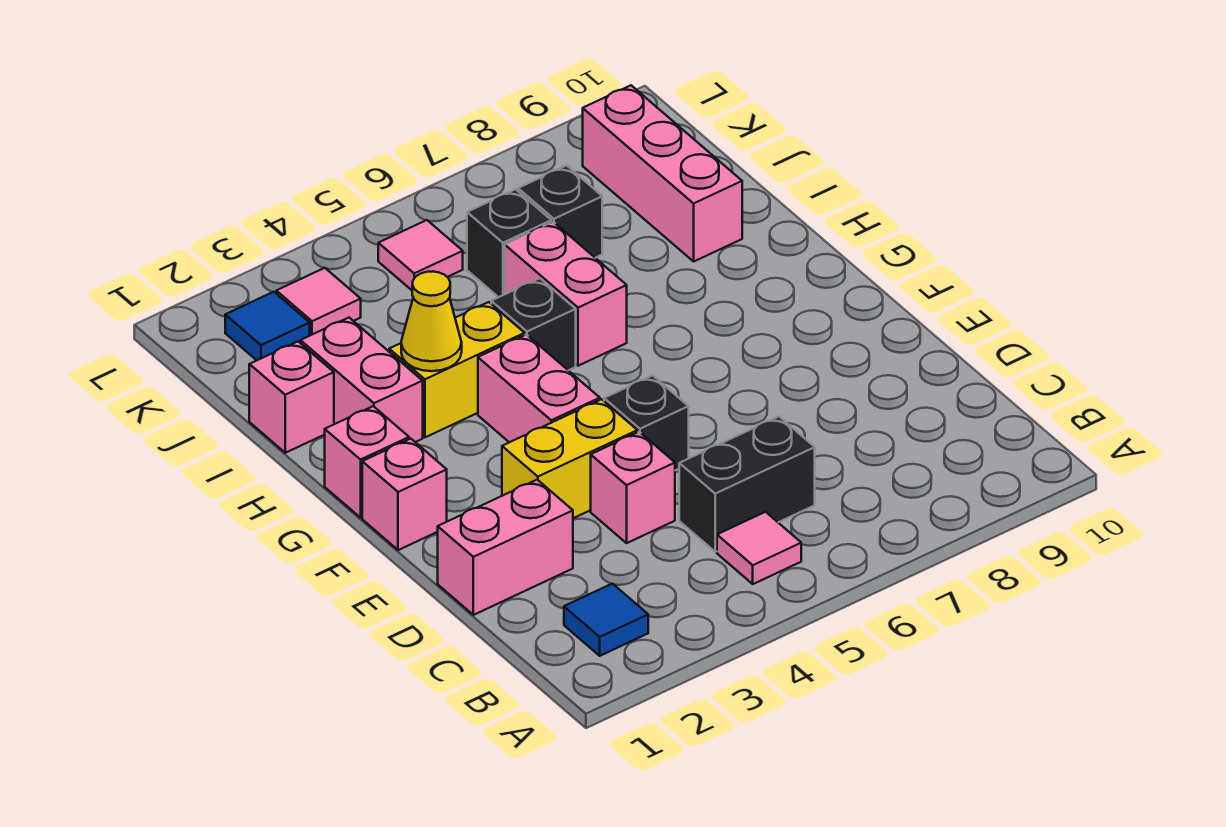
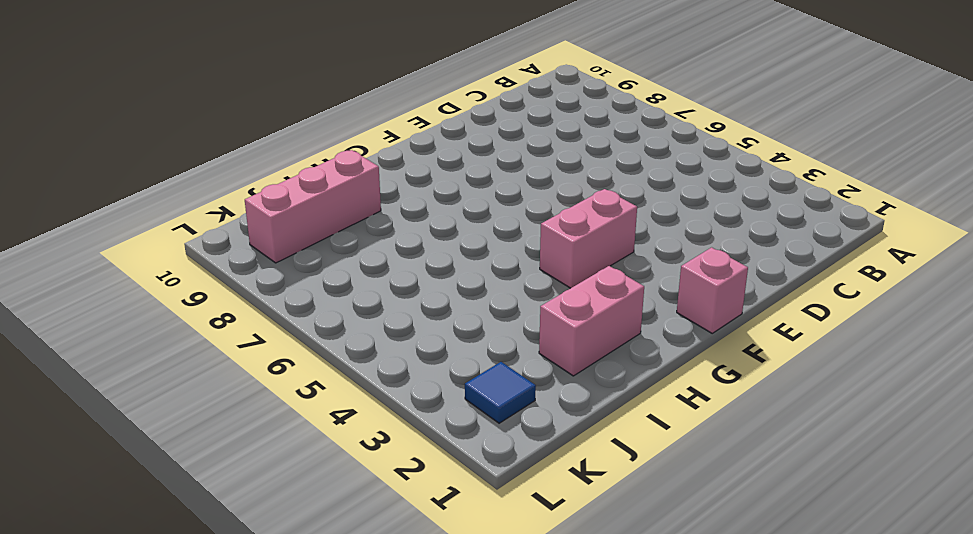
none -> blue 1x1 tile [564,584,648,656]
none -> pink 1x1 tile [717,512,801,584]
none -> black 1x2 brick [679,416,815,552]

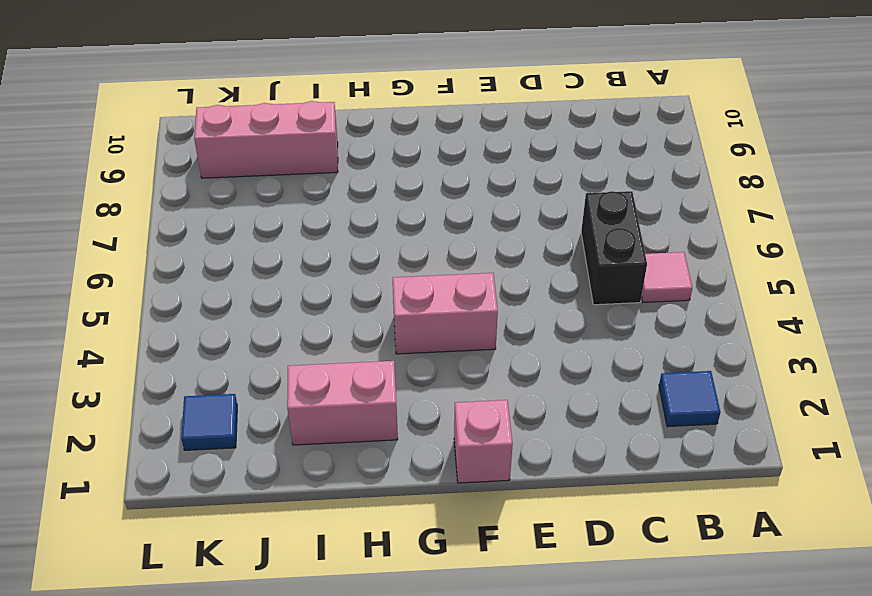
none -> pink 1x2 brick [438,480,573,615]
none -> pink 1x1 brick [591,432,675,543]
none -> yellow 1x2 brick [502,399,637,518]

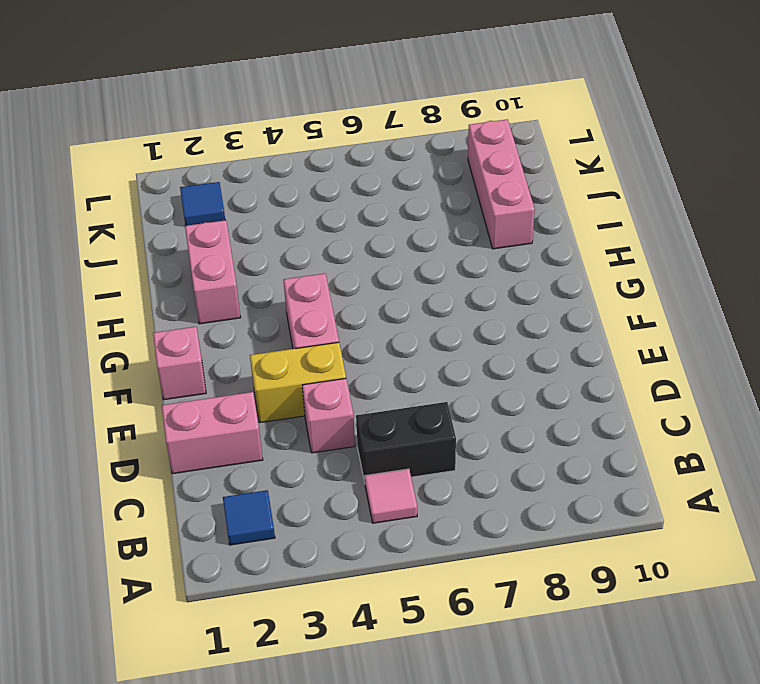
none -> black 1x1 brick [604,375,689,470]
none -> pink 1x1 brick [325,406,409,518]
none -> yellow 1x2 brick [389,302,525,437]

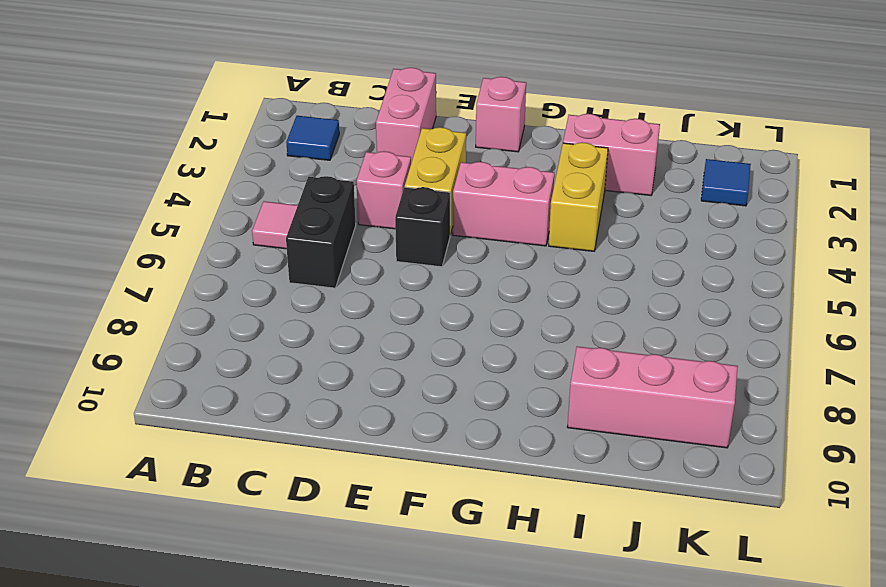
none -> pink 1x1 brick [325,406,409,518]
none -> black 1x1 brick [491,278,576,370]
none -> pink 1x2 brick [505,222,627,366]

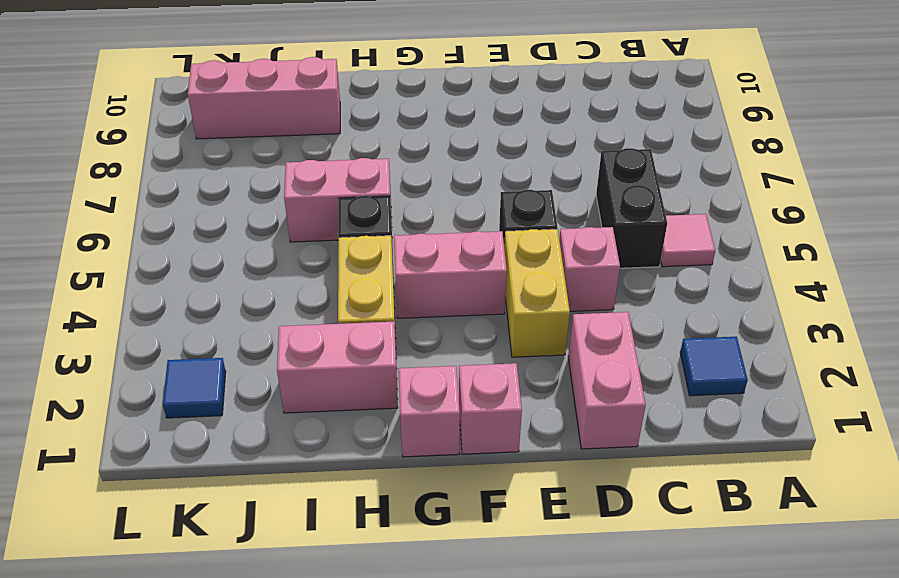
none -> pink 1x1 brick [249,341,334,453]
none -> black 1x1 brick [467,189,551,297]
none -> black 1x1 brick [518,166,602,258]

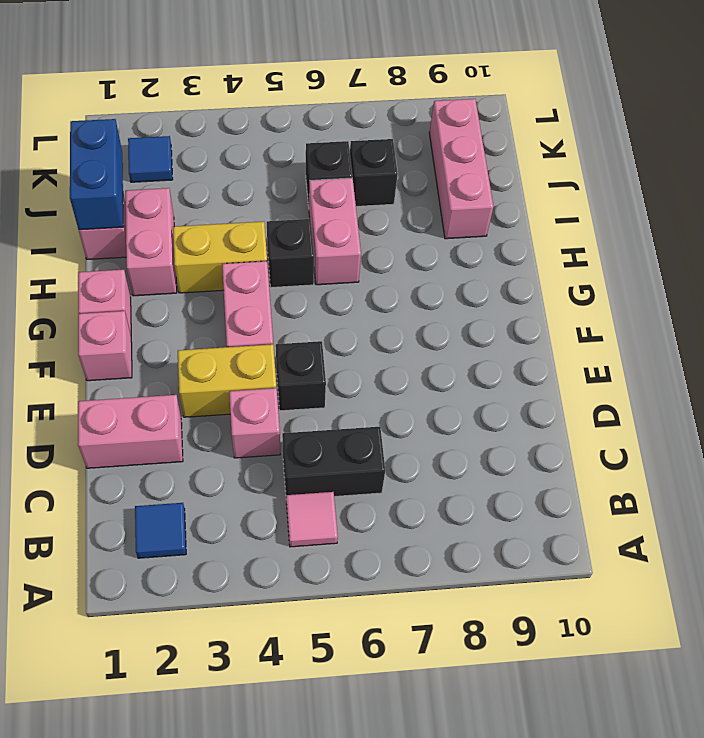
blue 1x2 brick [70,119,124,230] -> none
none -> pink 1x1 tile [276,268,361,335]
none -> pink 1x1 tile [378,220,463,290]
none -> yellow 1x1 cone [401,271,462,371]

